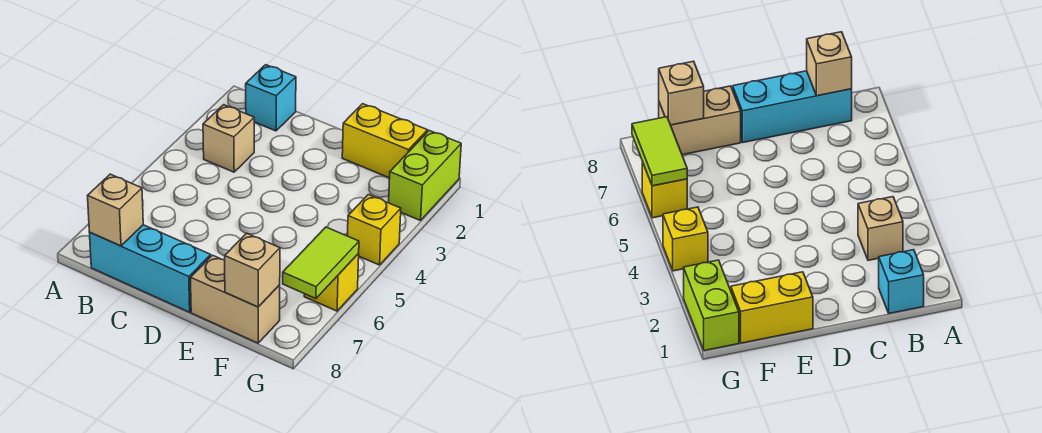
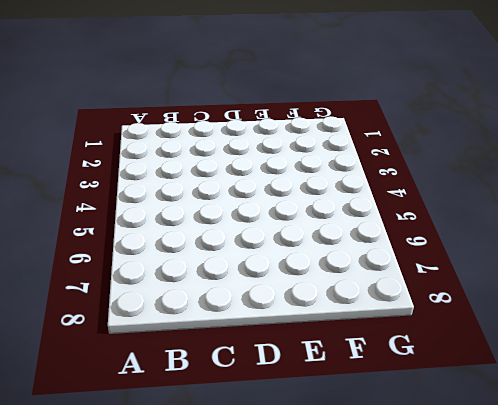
none -> cyan 1x1 brick [246,65,296,131]
none -> tan 1x1 brick [203,105,254,172]

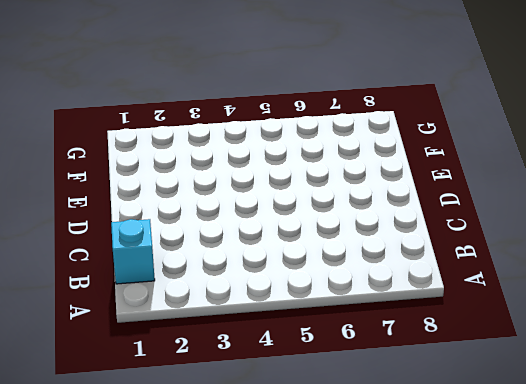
none -> tan 1x1 brick [203,105,254,172]
none -> cyan 1x3 brick [89,225,211,312]

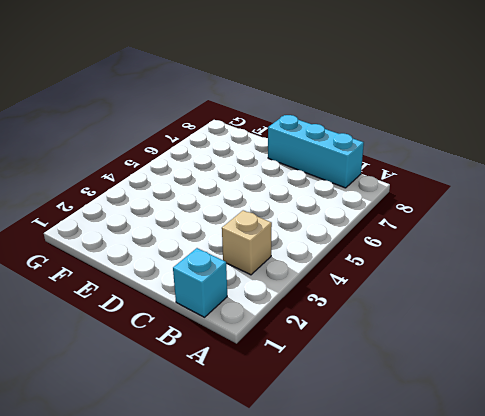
none -> yellow 1x2 brick [342,104,427,178]
none -> tan 1x2 brick [190,255,280,343]

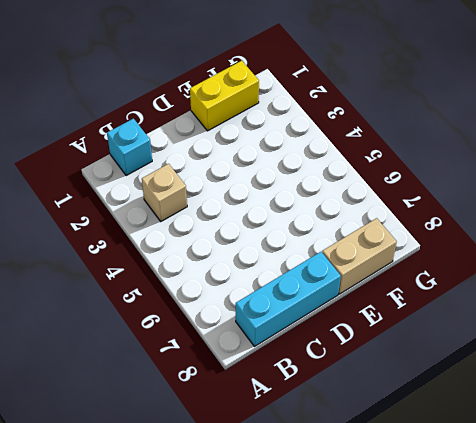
none -> lime 1x2 brick [389,131,461,221]
none -> yellow 1x1 brick [348,195,401,265]

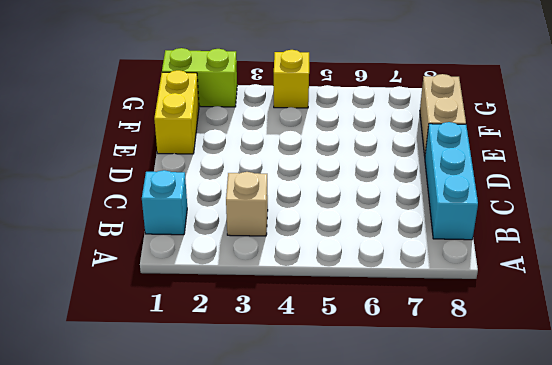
none -> yellow 1x1 brick [304,254,359,311]
none -> tan 1x1 brick [88,174,143,246]

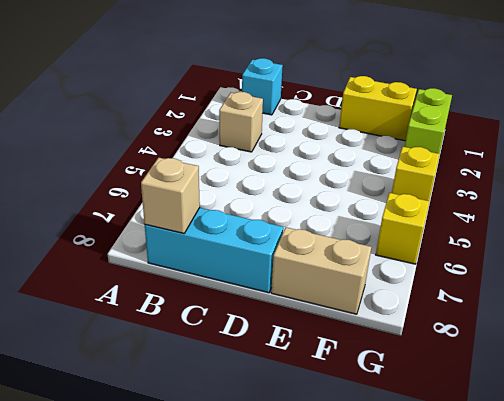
none -> tan 1x1 brick [225,233,280,307]
none -> lime 1x2 tile [283,227,359,299]

